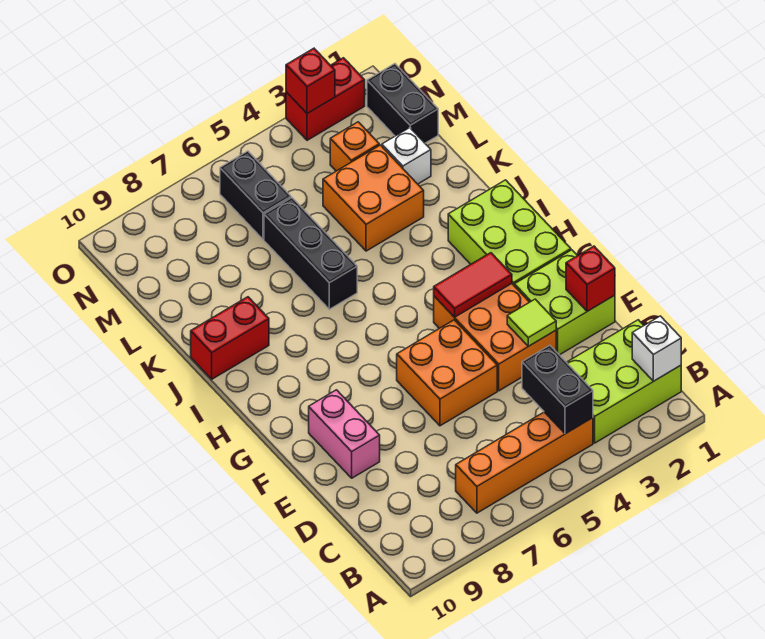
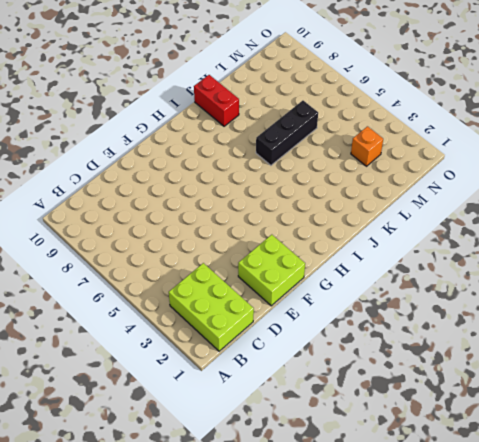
none -> orange 1x4 brick [456,412,593,513]
none -> orange 2x3 brick [434,284,556,391]
none -> orange 2x2 brick [397,320,497,426]

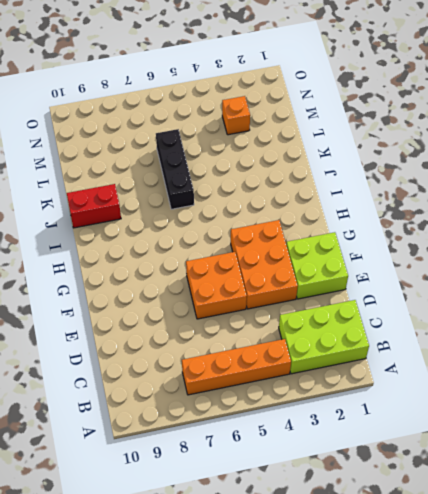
none -> pink 1x2 brick [309,390,380,478]
none -> lime 2x3 brick [448,180,571,286]
none -> orange 2x2 brick [323,145,424,251]

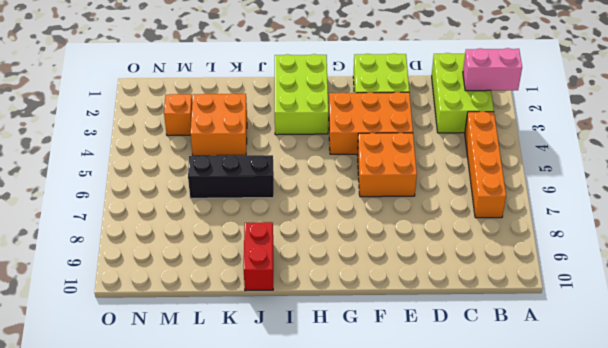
pink 1x2 brick [463,48,522,91] -> pink 1x2 brick moved to [309,390,380,478]
lime 2x3 brick [275,54,328,135] -> lime 2x3 brick turned to [448,180,571,286]
none -> white 1x1 brick [382,128,431,184]
none -> black 1x2 brick [367,64,438,143]
none -> black 1x2 brick [220,151,291,239]

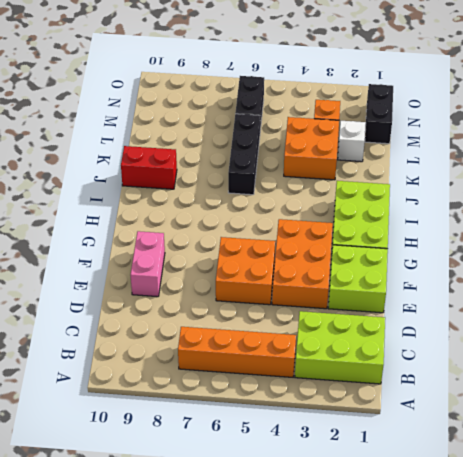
none -> red 1x2 brick [286,58,365,140]
none -> white 1x1 brick [632,316,681,381]
none -> black 1x2 brick [522,345,593,434]

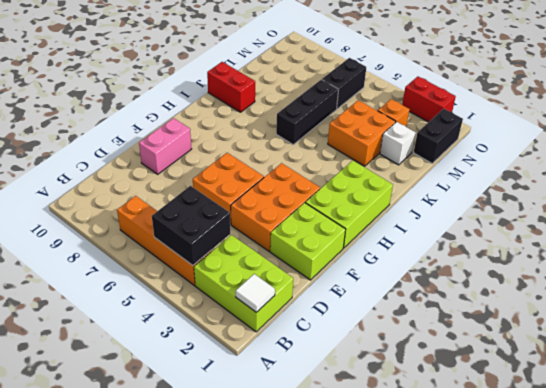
white 1x1 tile [236,274,275,312] -> white 1x1 brick [632,316,681,381]
black 2x2 brick [152,186,230,265] -> black 1x2 brick [522,345,593,434]
none -> red 1x1 brick [566,246,615,311]
none -> lime 1x1 tile [507,299,556,346]
none -> red 1x2 tile [434,253,512,317]

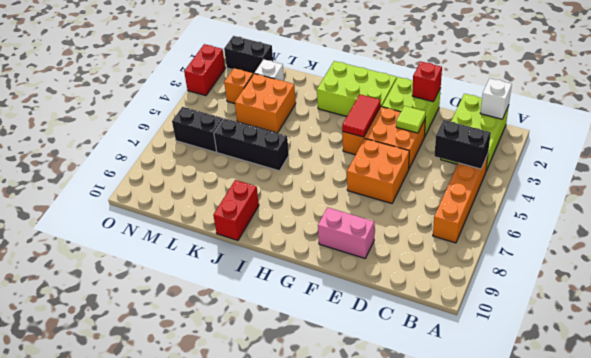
none -> red 1x1 brick [286,48,335,114]

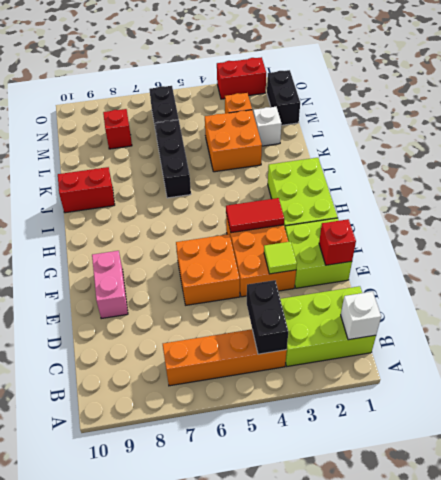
red 1x1 brick [103,109,132,149] -> red 1x1 brick moved to [286,48,335,114]

